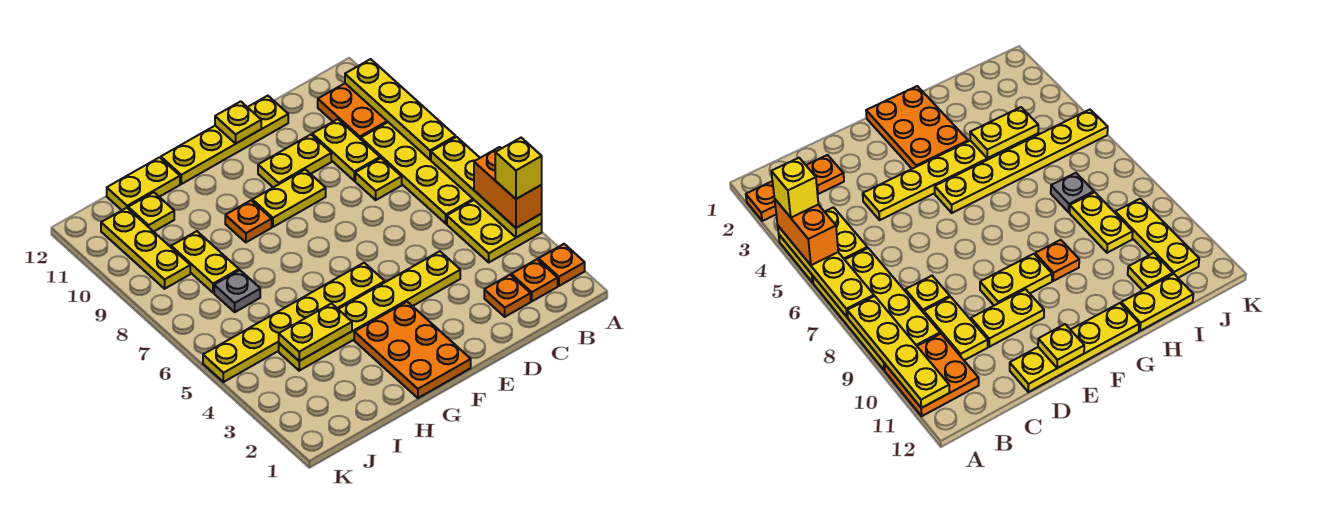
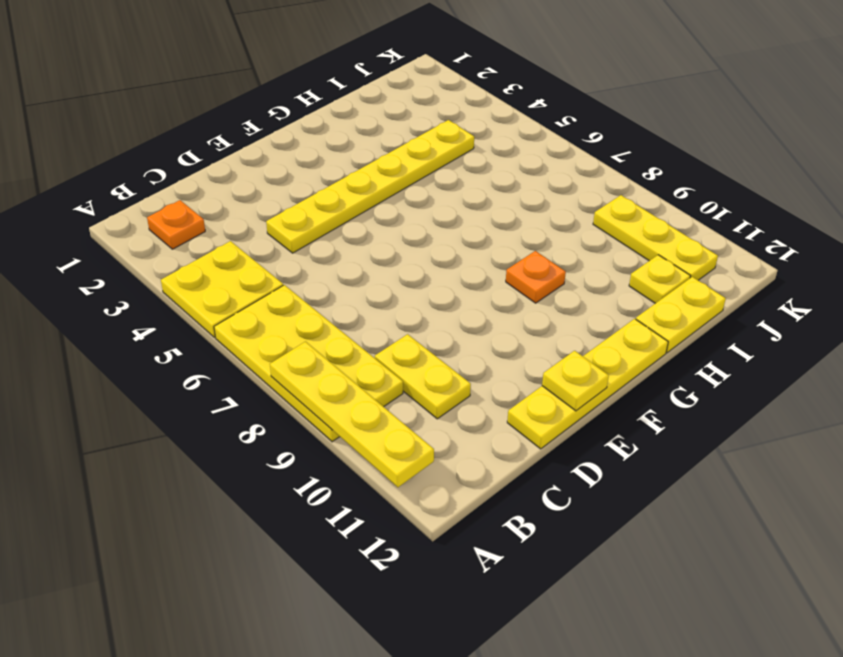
none -> orange 1x1 plate [538,244,585,286]
none -> orange 2x2 plate [318,84,387,139]
none -> orange 1x1 plate [484,275,531,317]

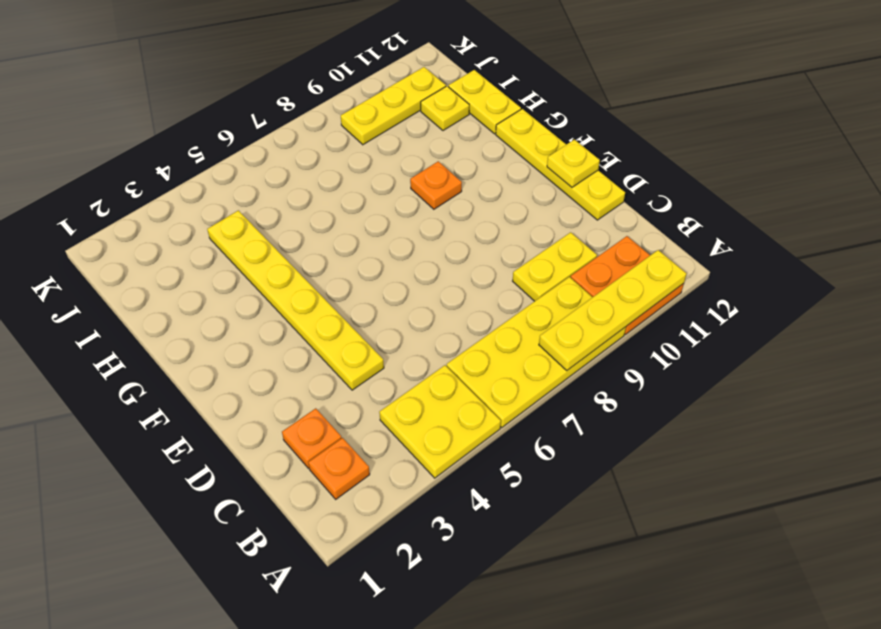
none -> orange 1x1 plate [538,244,585,286]
none -> yellow 1x1 plate [355,158,402,200]
none -> yellow 1x2 plate [258,135,331,187]

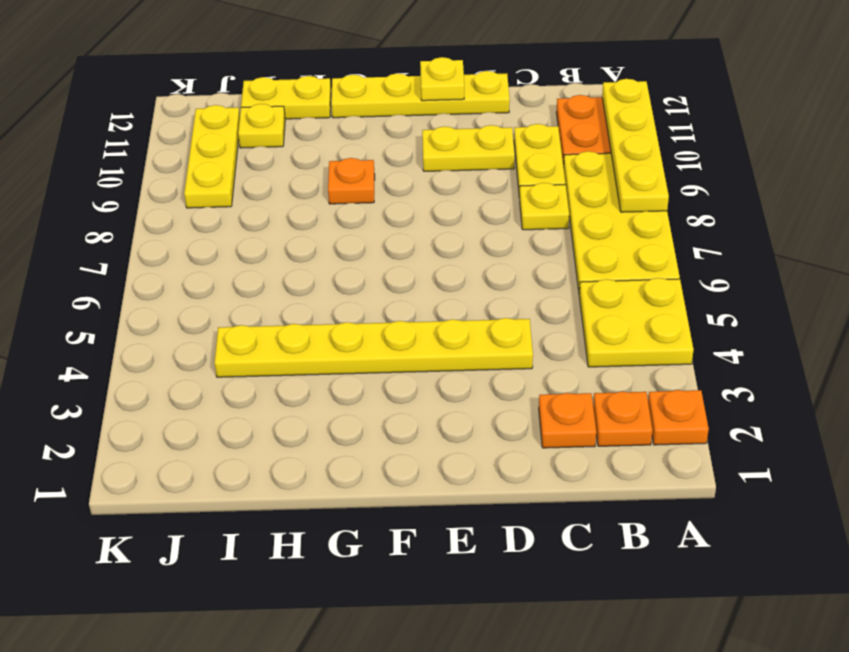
none -> yellow 1x2 plate [252,169,326,227]
none -> orange 2x3 plate [354,302,471,398]
none -> yellow 1x6 plate [203,263,385,382]

